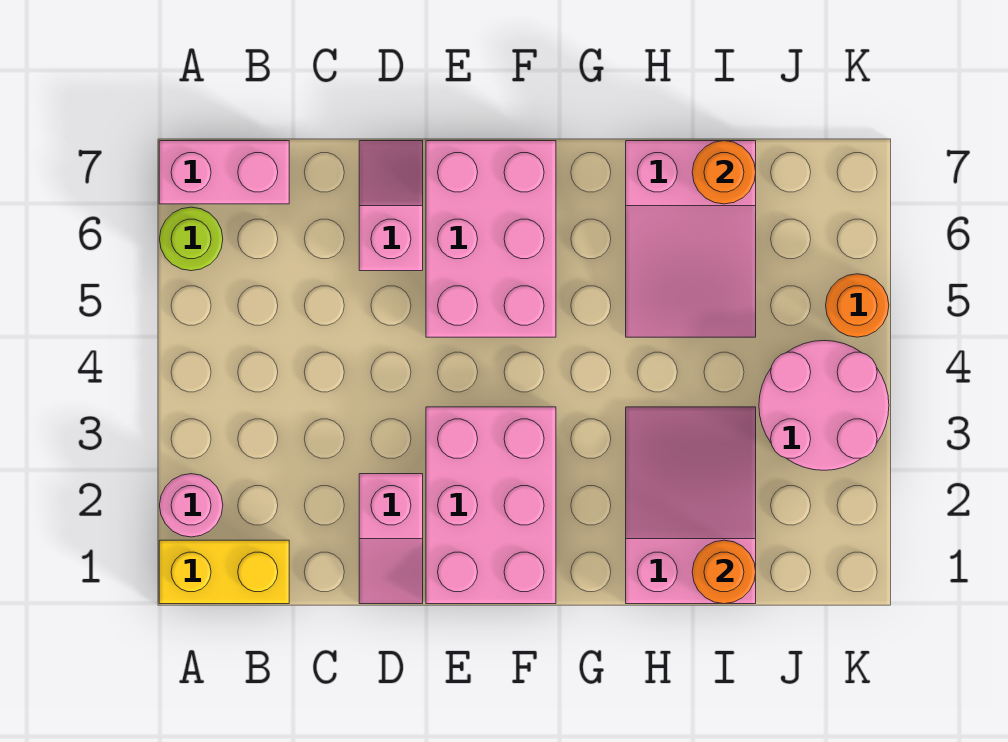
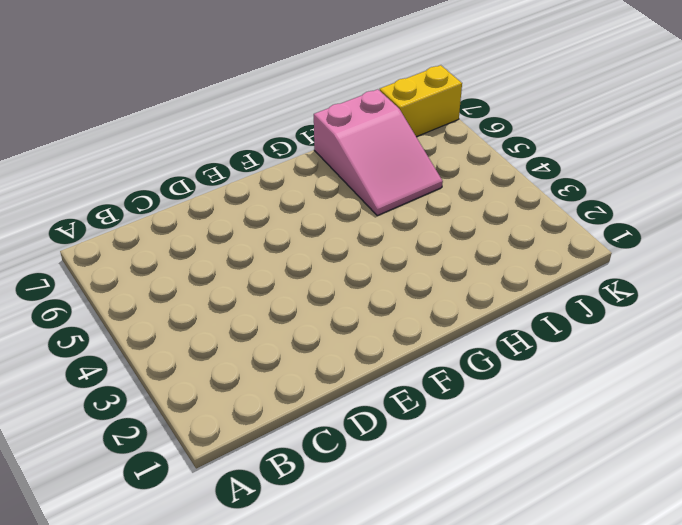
yellow 1x2 brick [380,65,462,137] -> yellow 1x2 brick moved to [159,540,289,604]
none -> pink 1x1 round brick [160,474,223,537]
none -> lime 1x1 round brick [160,207,223,271]
none -> pink 1x2 brick [159,141,289,204]

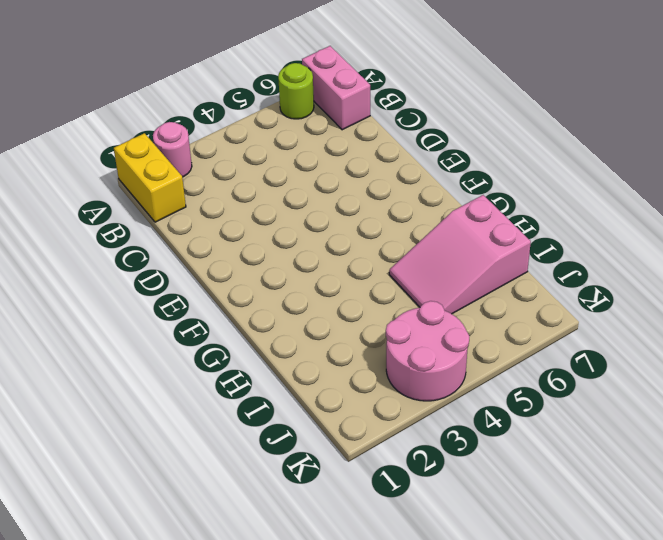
none -> pink 1x2 slope [359,474,423,604]
none -> pink 1x2 slope [359,141,423,271]
none -> pink 2x3 brick [426,407,556,604]

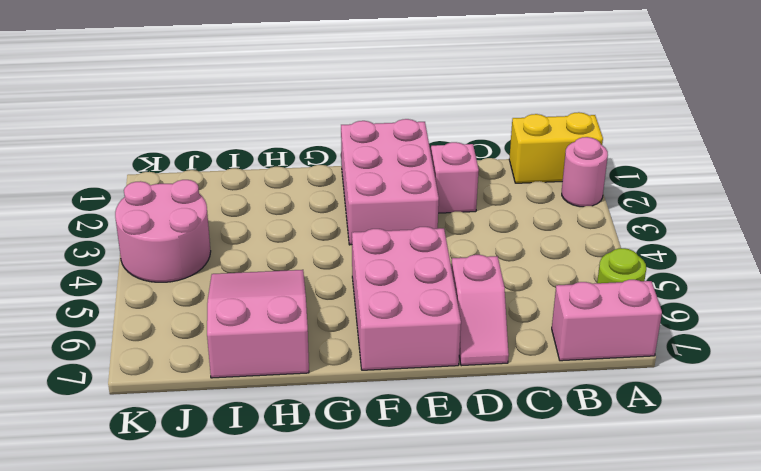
none -> pink 2x3 slope [626,407,756,604]
none -> orange 1x1 round brick [826,274,889,337]
none -> orange 1x1 round brick [692,540,756,604]

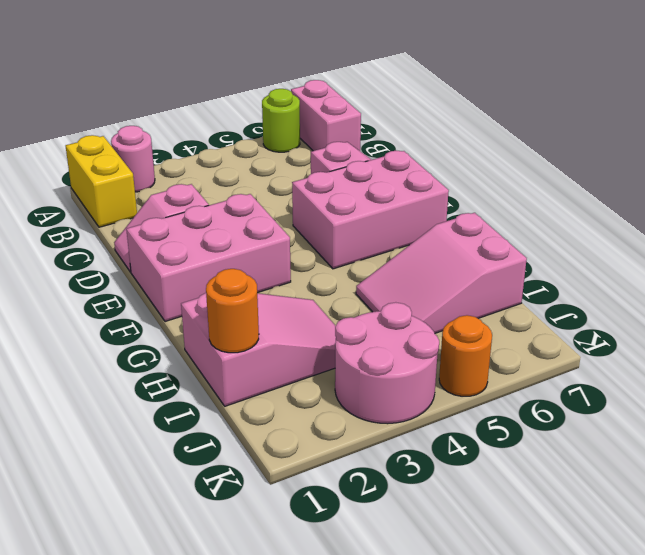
none -> orange 1x1 round brick [692,141,756,204]

